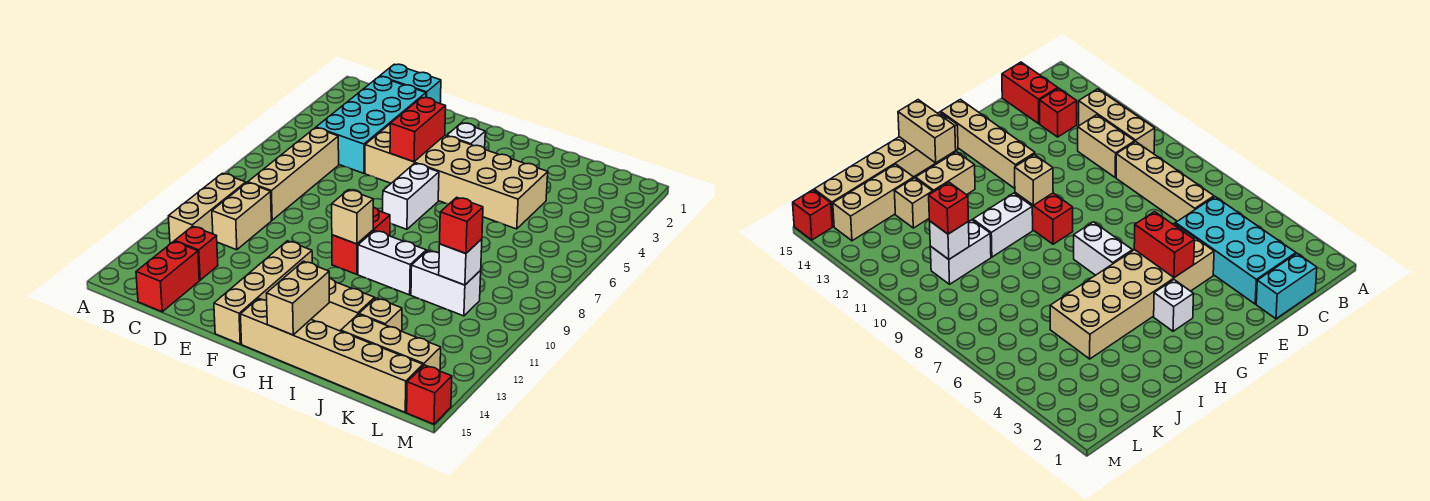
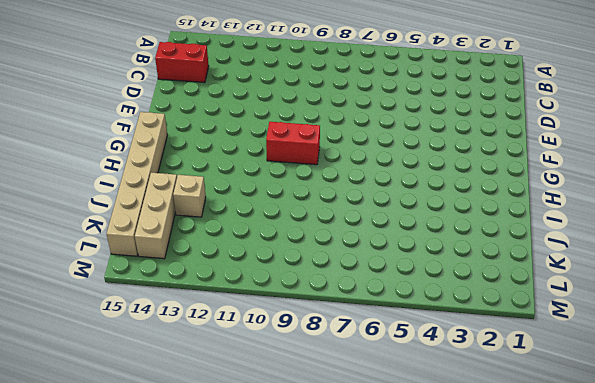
none -> tan 1x3 brick [169,173,246,244]
none -> cyan 1x2 brick [380,64,441,103]
none -> cyan 2x4 brick [316,77,426,173]

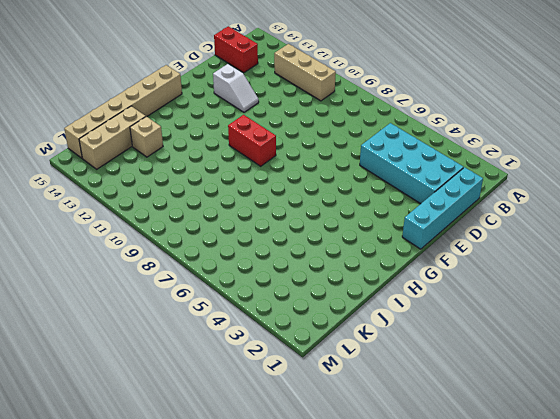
cyan 1x4 brick [402,167,483,249] -> cyan 1x2 brick [380,64,441,103]
white 1x2 slope [213,64,259,112] -> none
none -> tan 1x4 brick [248,128,339,220]
none -> tan 1x2 brick [212,183,271,250]
none -> red 1x1 brick [175,226,218,280]

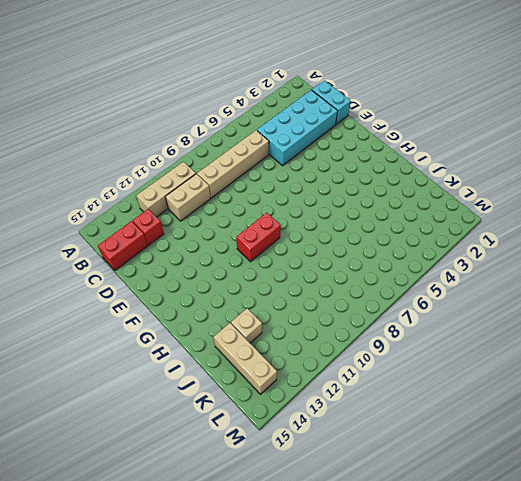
none -> tan 2x6 brick [365,124,548,229]
none -> tan 1x4 brick [214,241,312,344]
none -> white 1x1 brick [447,123,485,148]

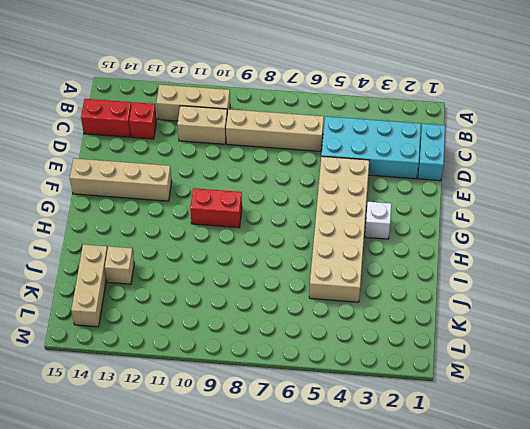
none -> white 1x2 brick [383,163,439,229]
none -> tan 1x6 brick [240,298,423,412]
none -> white 1x2 brick [358,231,426,295]

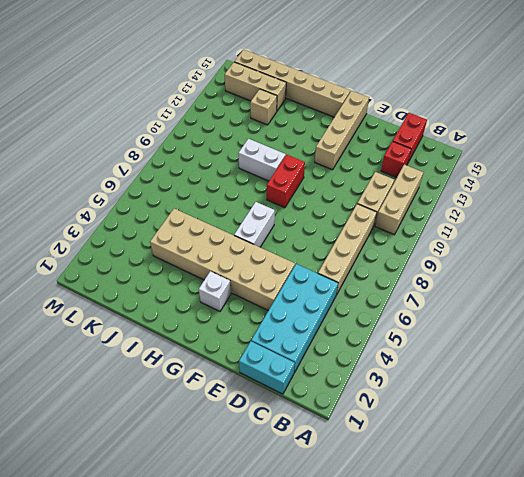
none -> tan 1x2 brick [311,279,375,331]
none -> white 1x2 brick [411,250,481,316]
none -> red 1x1 brick [407,365,452,424]

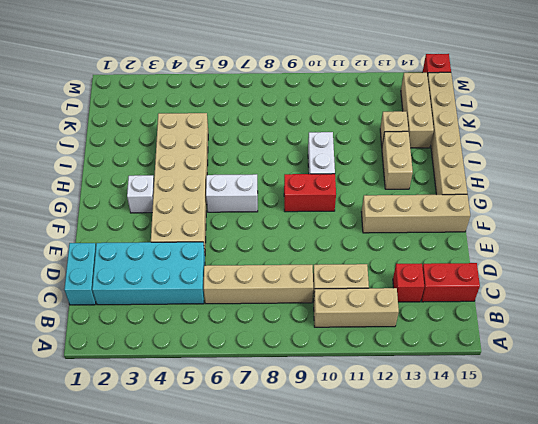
none -> white 1x2 brick [411,250,481,316]
none -> red 1x2 brick [390,97,446,162]
none -> tan 1x1 brick [332,190,373,244]

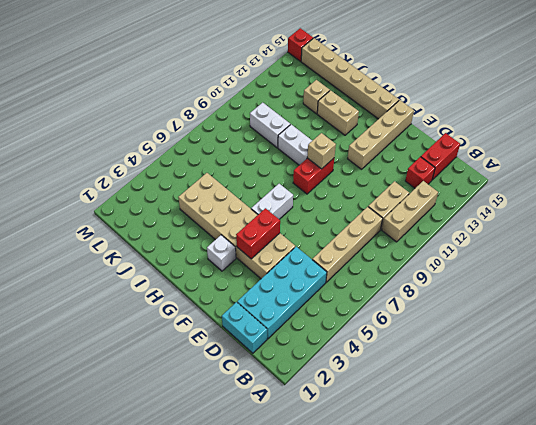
none -> tan 1x3 brick [341,314,441,371]
none -> tan 1x2 brick [266,261,329,335]
none -> white 1x1 brick [439,239,482,285]

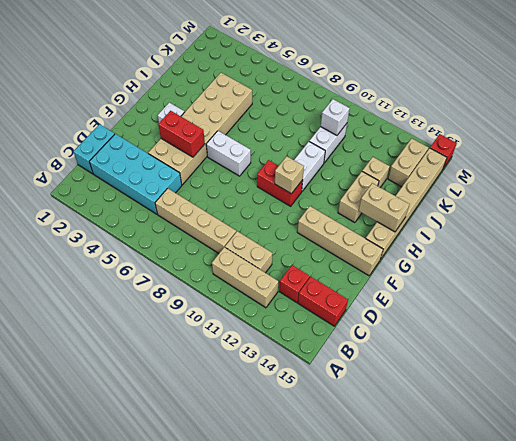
tan 1x2 brick [388,138,429,187] -> tan 1x3 brick [341,314,441,371]
none -> red 1x1 brick [440,197,483,254]

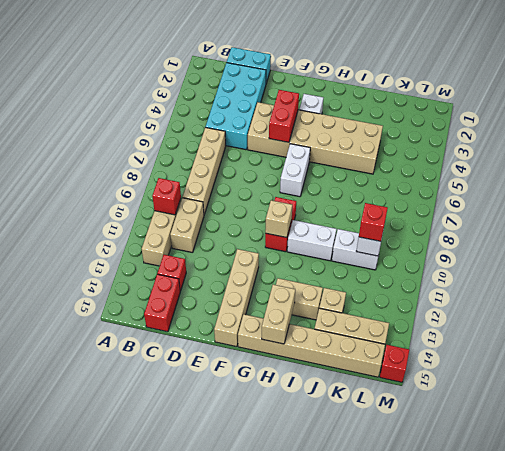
red 1x1 brick [152,178,181,215] -> none

